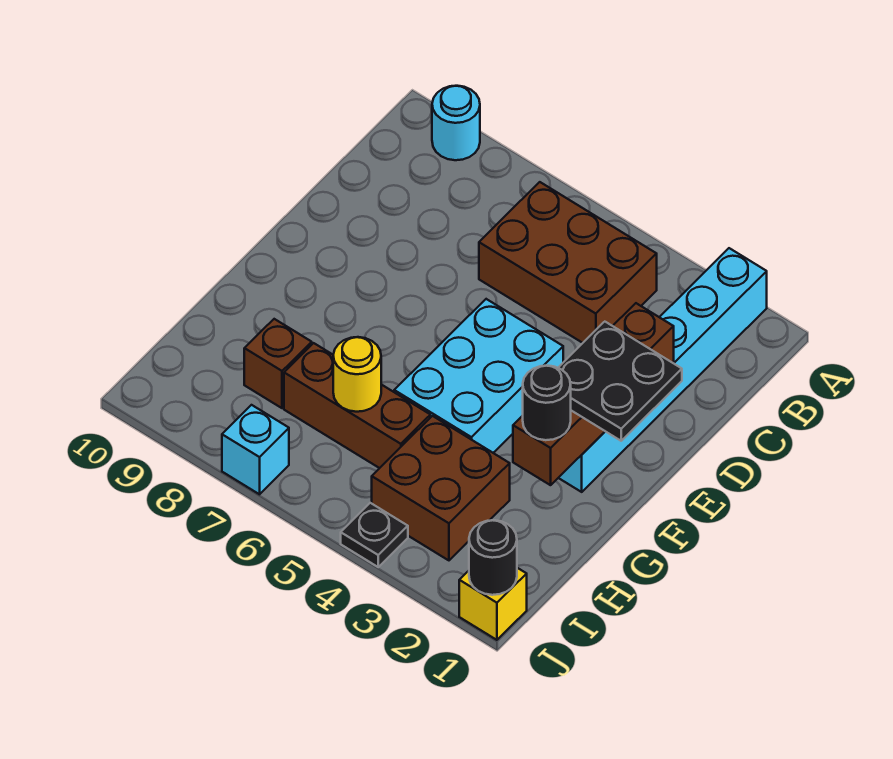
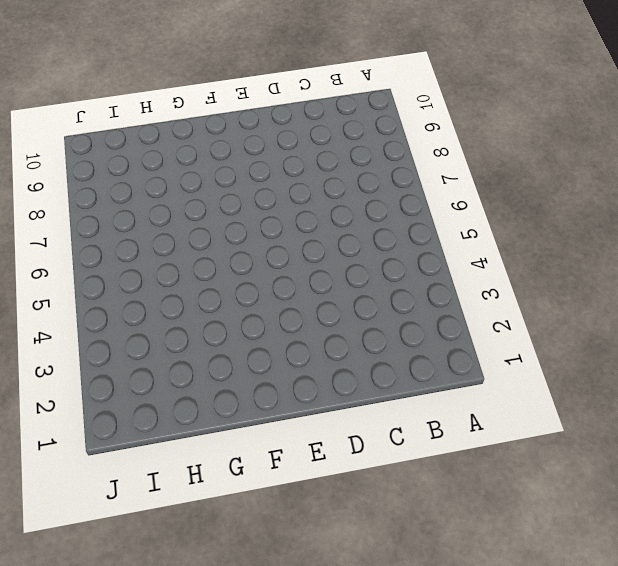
none -> cyan 1x6 brick [559,248,767,492]
none -> cyan 1x1 round brick [432,86,480,160]
none -> brown 2x3 brick [479,182,657,343]

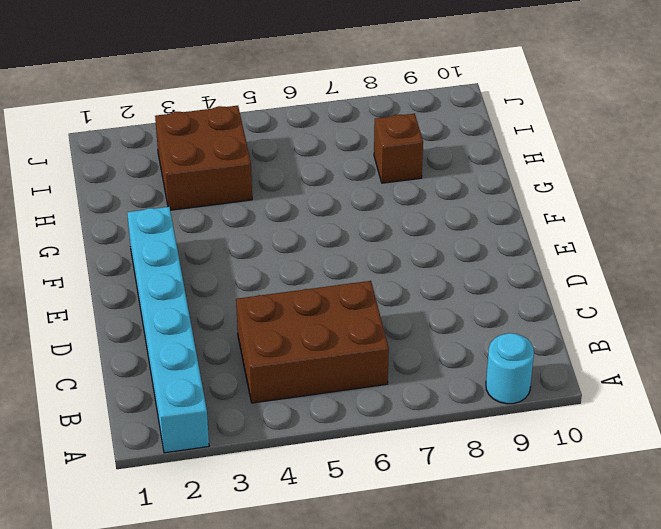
none -> cyan 2x3 brick [394,299,563,453]
none -> brown 1x3 brick [284,343,430,468]
none -> yellow 1x1 brick [459,568,527,640]

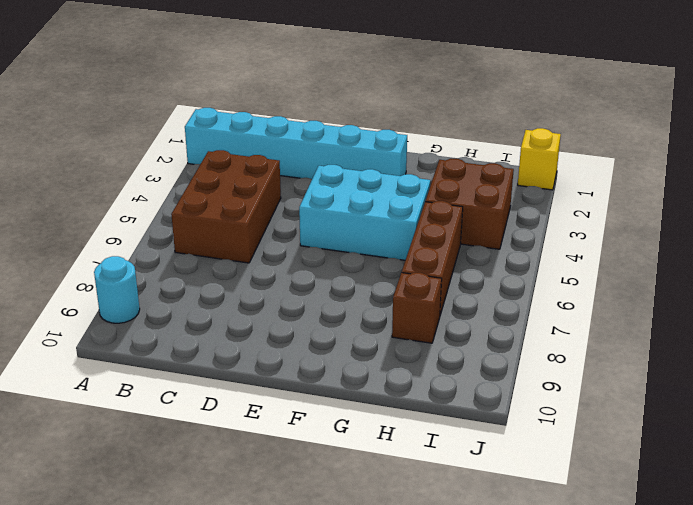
none -> black 1x1 plate [341,503,408,567]
none -> cyan 1x1 brick [222,405,289,494]
none -> brown 1x4 brick [513,303,674,485]

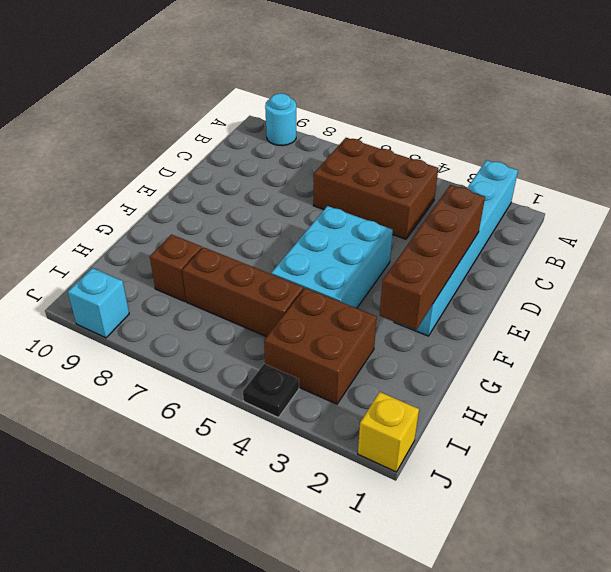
cyan 1x1 brick [68,268,129,338] -> cyan 1x1 brick moved to [222,405,289,494]
none -> yellow 1x1 round brick [333,337,381,412]
none -> black 1x1 round brick [469,520,517,595]
none -> black 2x2 plate [558,322,682,441]

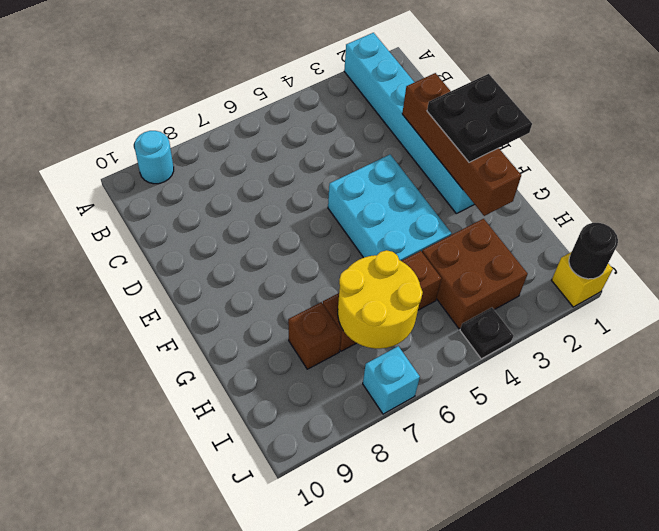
yellow 2x2 round brick [338,250,423,349] -> yellow 1x1 round brick [333,337,381,412]
none -> brown 2x3 brick [479,182,657,343]
none -> black 1x1 round brick [523,366,571,440]

